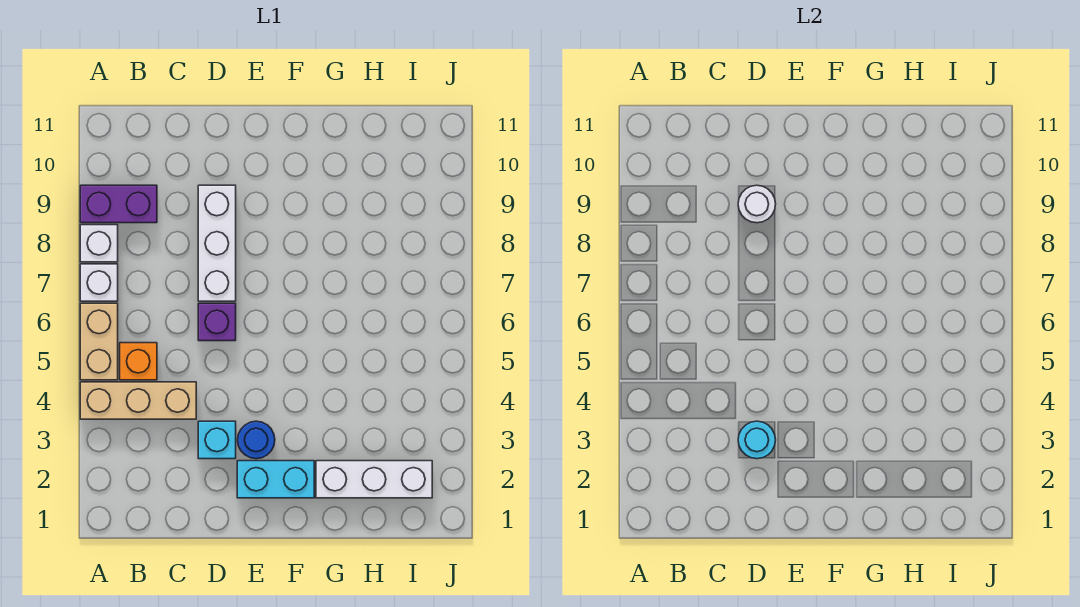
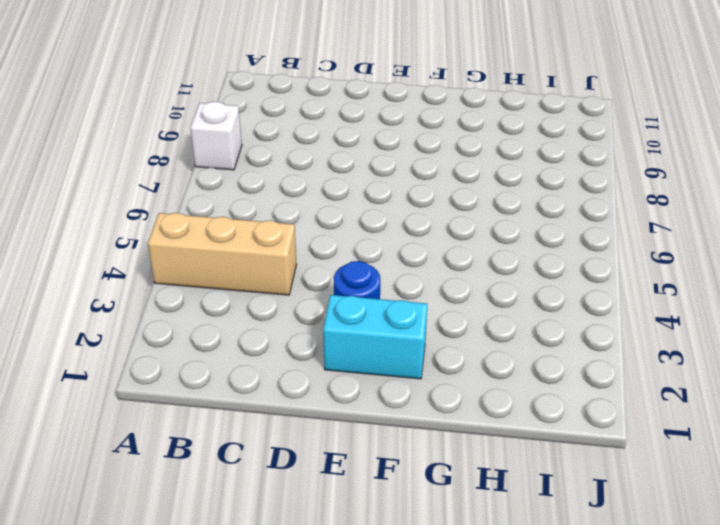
none -> tan 1x2 brick [80,303,118,380]
none -> white 1x1 brick [80,264,118,301]
none -> purple 1x2 brick [80,185,157,223]

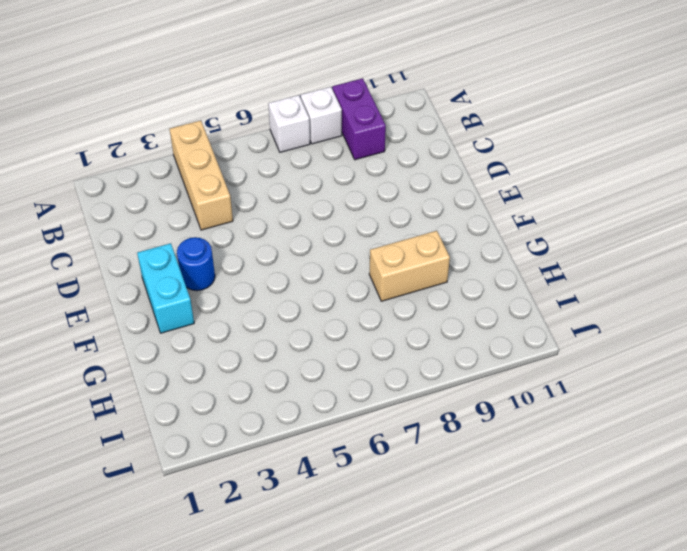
tan 1x2 brick [369,231,450,301] -> tan 1x2 brick moved to [80,303,118,380]
none -> orange 1x1 brick [120,343,157,380]
none -> cyan 1x1 brick [198,421,236,459]
none -> purple 1x1 brick [198,303,236,341]

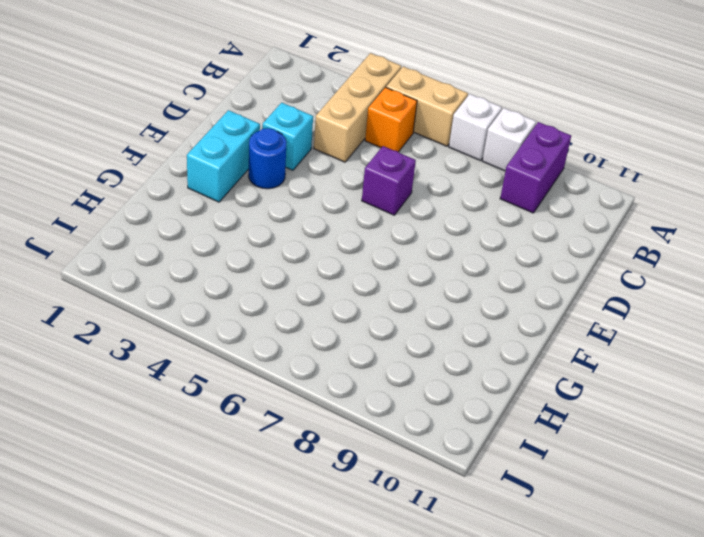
none -> white 1x3 brick [198,185,236,301]
none -> white 1x3 brick [316,461,432,498]
none -> cyan 1x1 round brick [738,421,776,459]

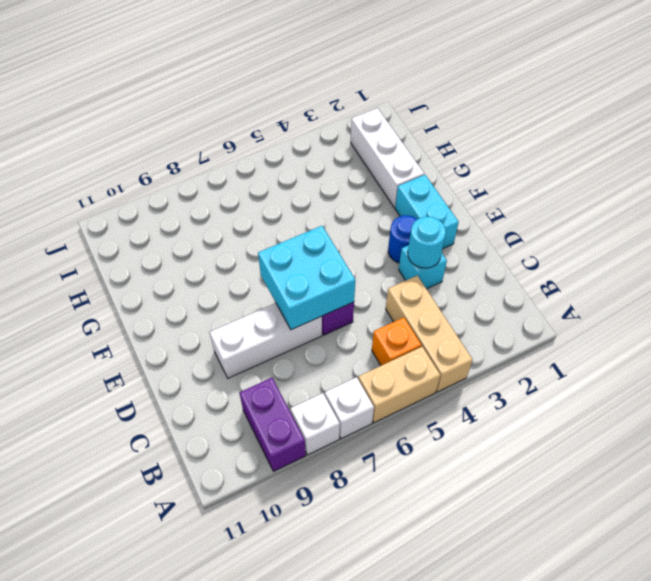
cyan 2x2 brick [258,226,355,330] -> none
none -> white 1x1 round brick [738,185,776,223]

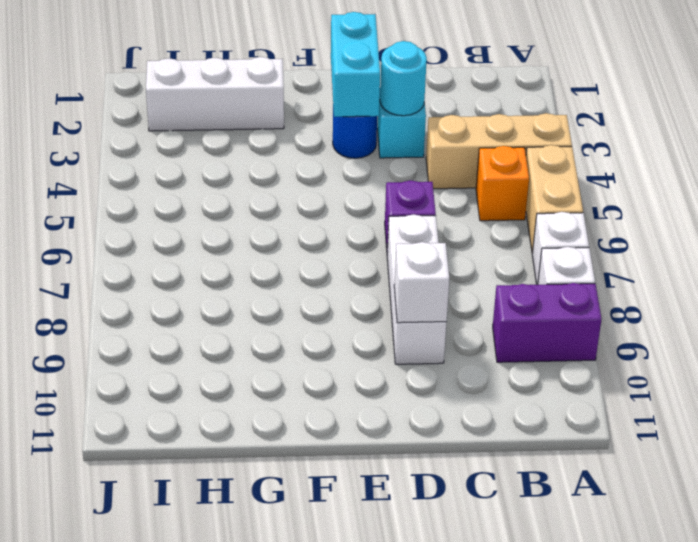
white 1x1 brick [394,242,449,323] -> white 1x1 round brick [738,185,776,223]
cyan 1x2 brick [331,12,380,117] -> cyan 1x2 brick turned to [237,461,314,498]

